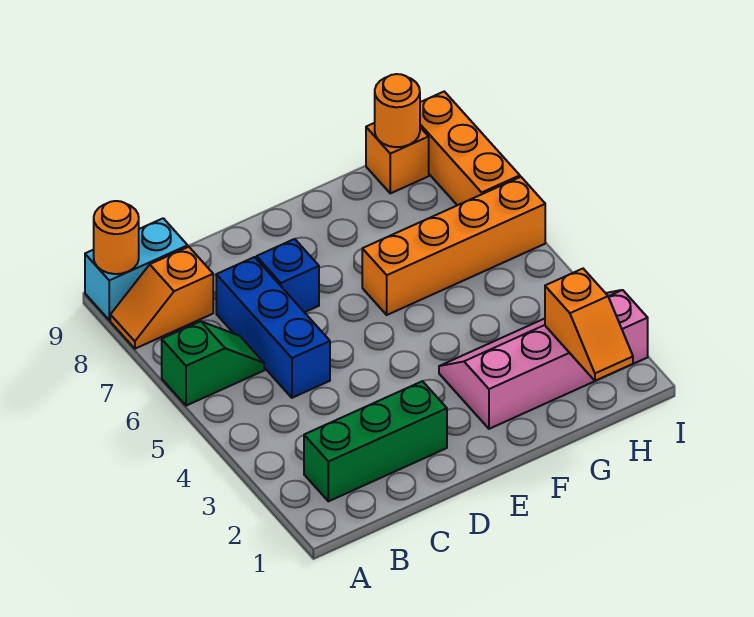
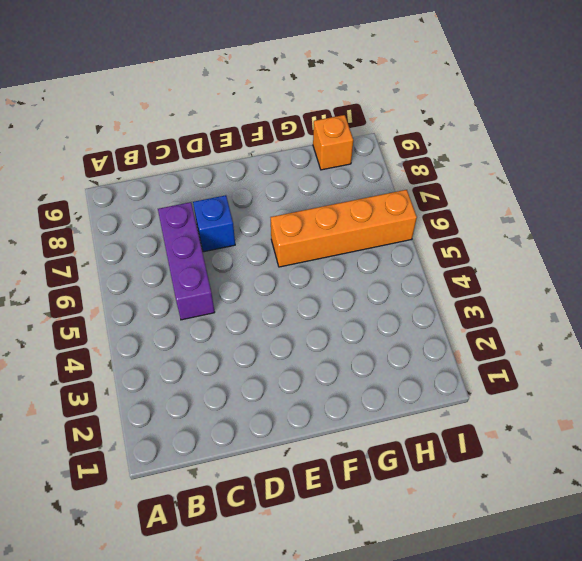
purple 1x3 brick [158,202,215,320] -> blue 1x3 brick [216,257,330,398]
none -> green 1x2 slope [162,321,264,406]
none -> orange 1x2 slope [110,247,213,349]
none -> cyan 1x2 brick [85,218,188,320]

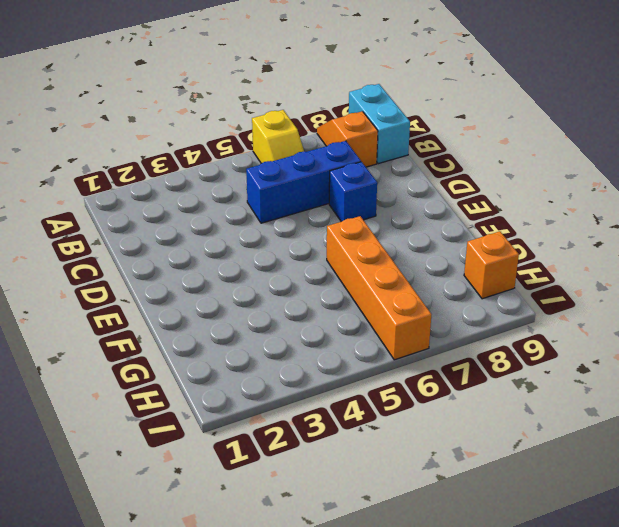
yellow 1x2 slope [252,110,304,163] -> green 1x2 slope [162,321,264,406]
none -> green 1x3 brick [304,381,447,501]
none -> pink 2x4 slope [439,290,648,429]
none -> orange 1x3 brick [420,92,520,205]

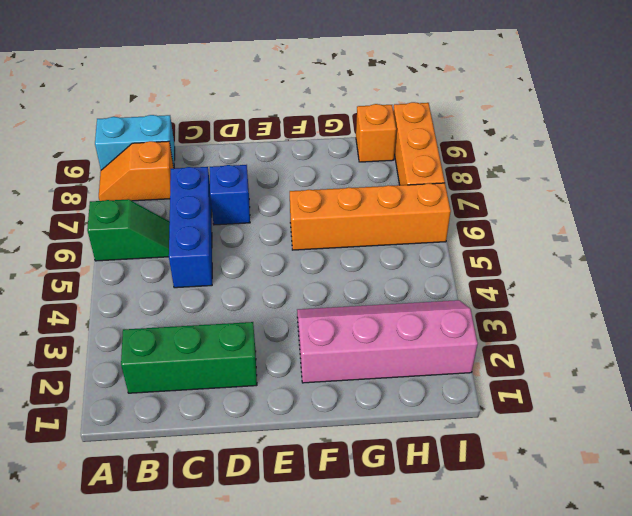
none -> orange 1x1 round brick [94,201,139,274]
none -> orange 1x2 slope [545,269,633,381]
none -> orange 1x1 round brick [375,74,420,147]

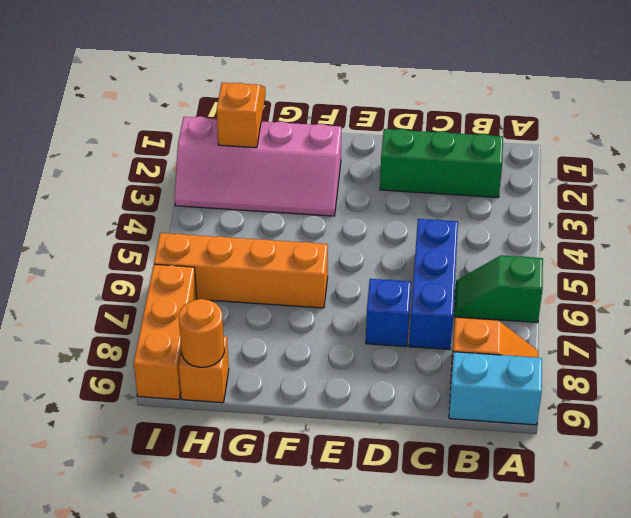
none -> orange 1x1 round brick [94,201,139,274]

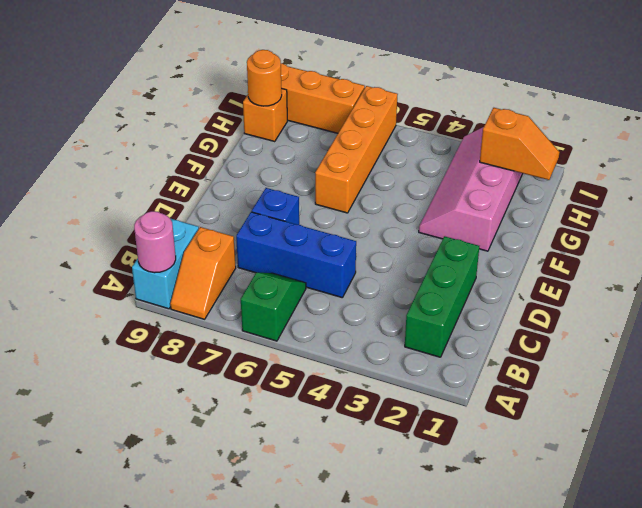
pink 1x1 round brick [134,211,176,273] -> orange 1x1 round brick [94,201,139,274]

